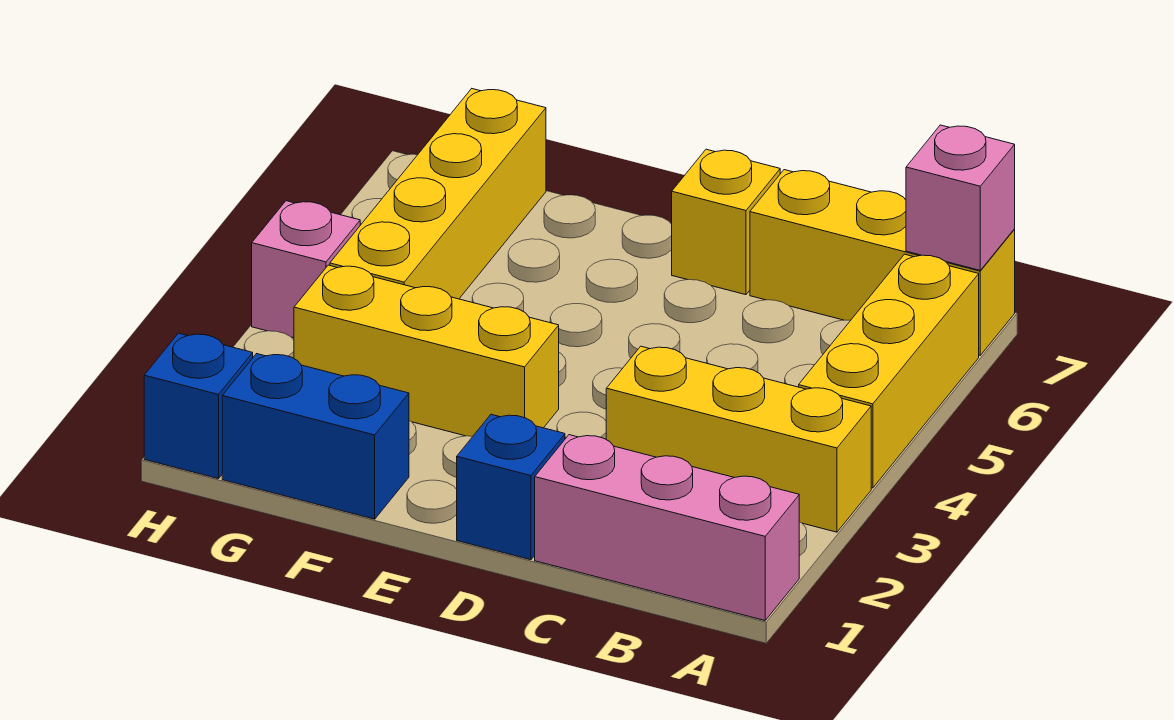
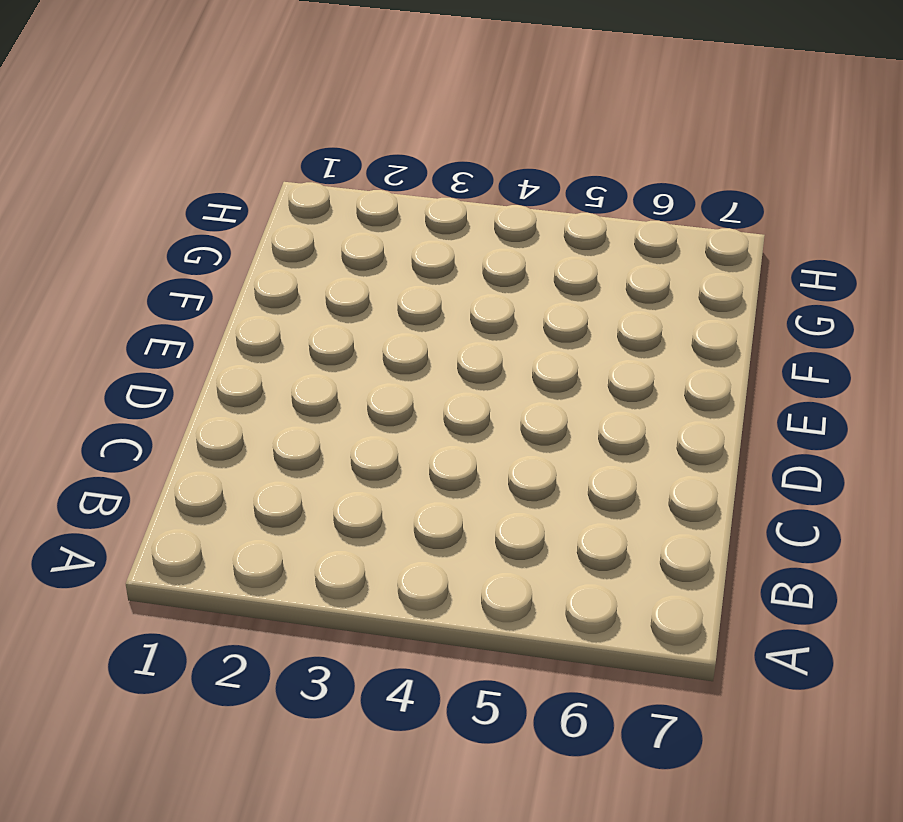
none -> pink 1x3 brick [535,435,799,620]
none -> yellow 1x3 brick [606,346,871,532]
none -> yellow 1x3 brick [799,254,979,488]

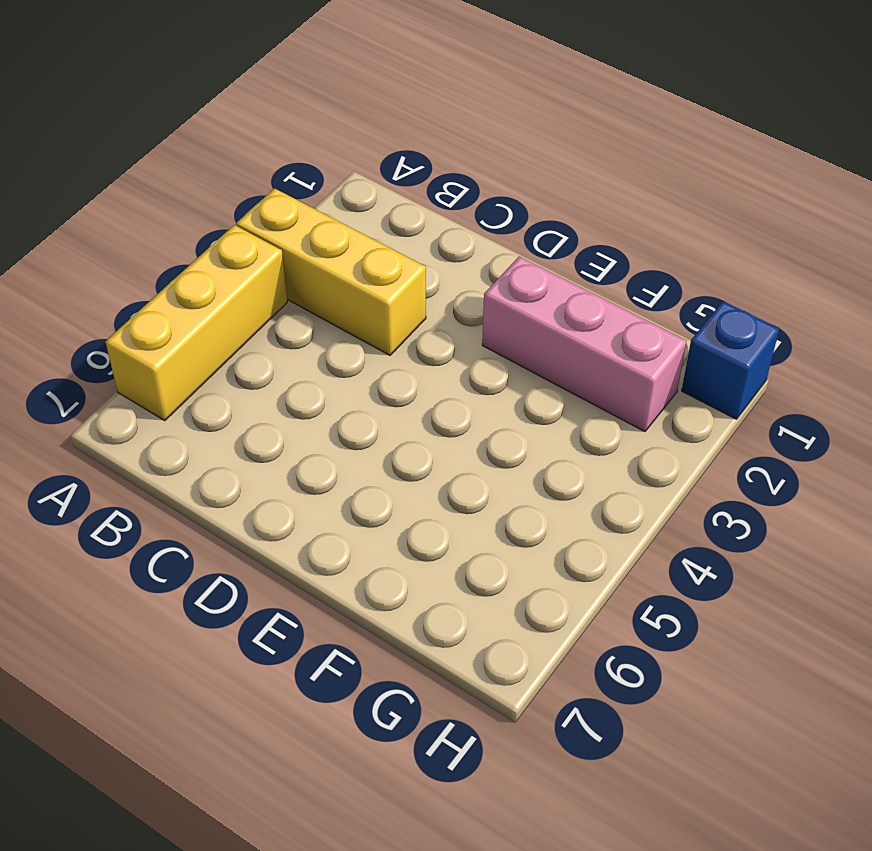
pink 1x3 brick [482,257,686,432] -> pink 1x3 brick moved to [535,435,799,620]
none -> yellow 1x3 brick [750,170,1015,355]
none -> blue 1x1 brick [457,414,565,560]
none -> yellow 1x1 brick [672,149,780,295]

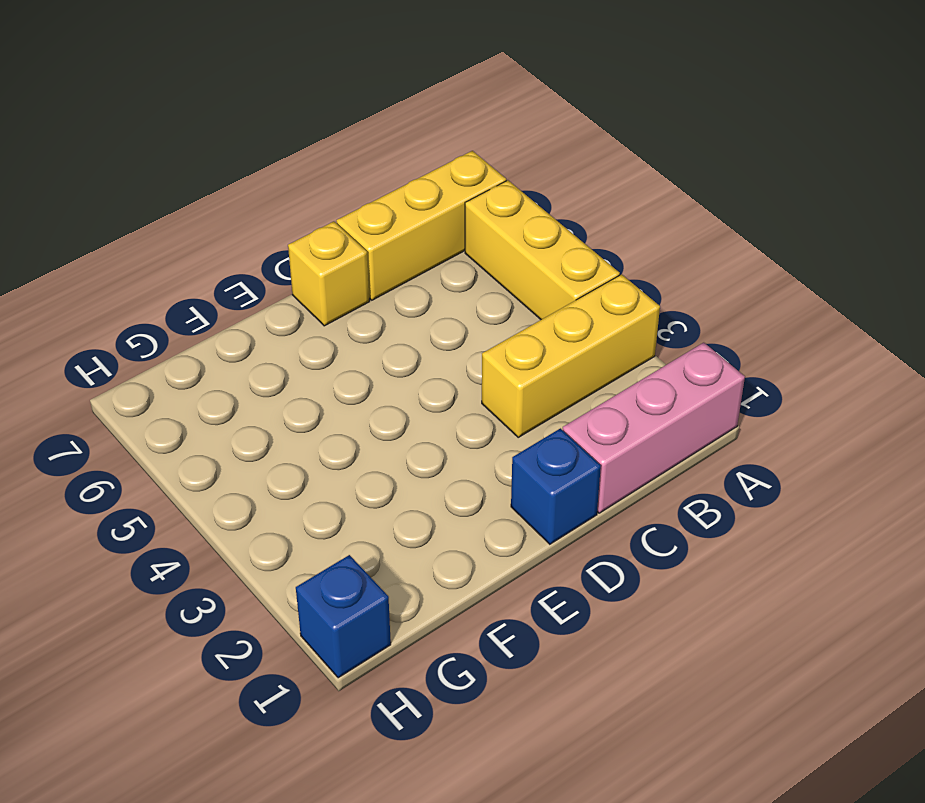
none -> yellow 1x3 brick [294,265,559,436]
none -> blue 1x2 brick [222,354,409,519]
none -> yellow 1x4 brick [330,89,546,299]

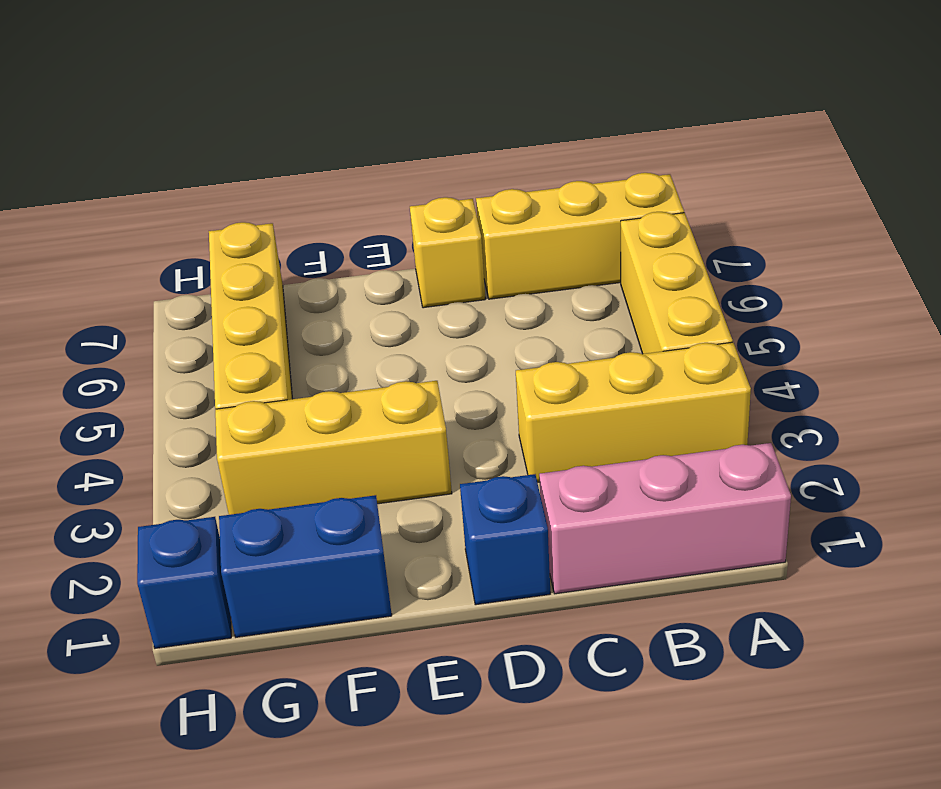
none -> pink 1x1 brick [252,201,360,338]
none -> pink 1x1 brick [906,125,1015,270]

